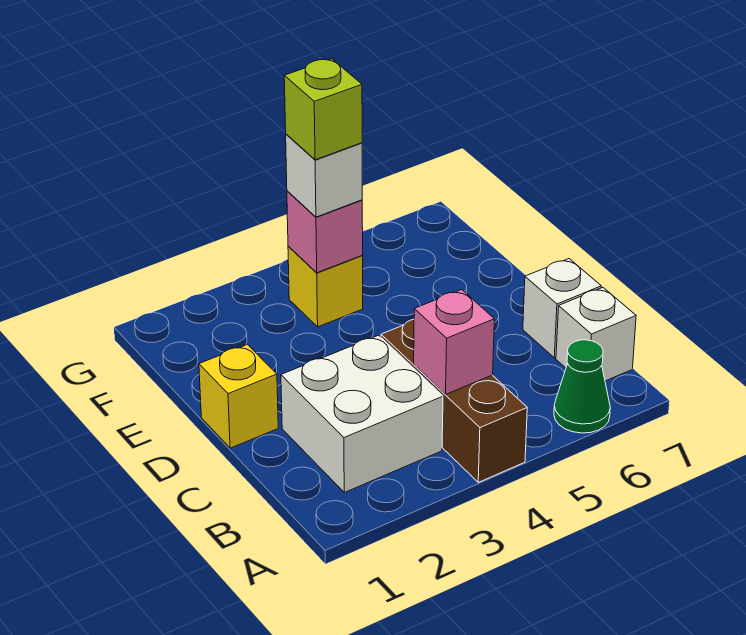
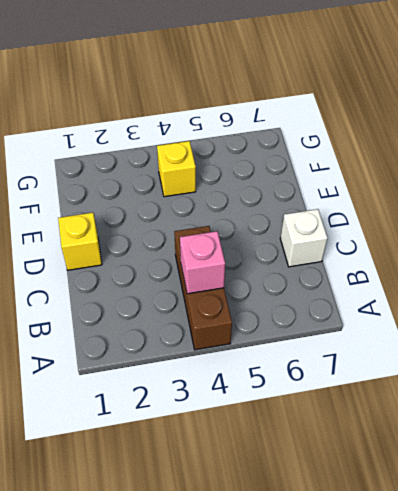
none -> green 1x1 cone [554,340,610,433]
none -> white 2x2 brick [281,335,443,492]

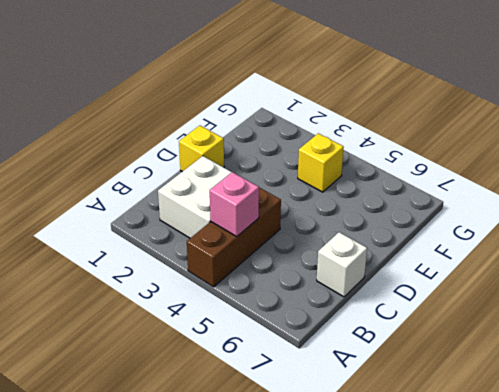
none -> green 1x1 cone [554,340,610,433]
none -> white 1x1 brick [556,288,636,381]

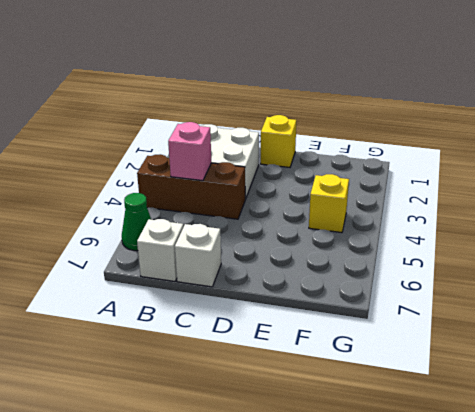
none -> pink 1x1 brick [287,191,363,273]
none -> white 1x1 brick [286,134,362,217]

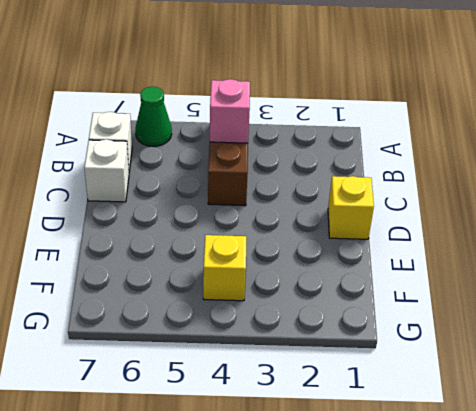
none -> white 2x2 brick [281,335,443,492]
none -> pink 1x1 brick [287,191,363,273]

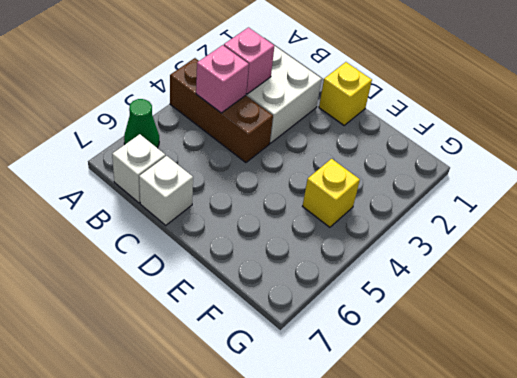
pink 1x1 brick [224,27,274,94] -> pink 1x1 brick moved to [287,191,363,273]
none -> white 1x1 brick [286,134,362,217]
none -> lime 1x1 brick [284,59,362,160]

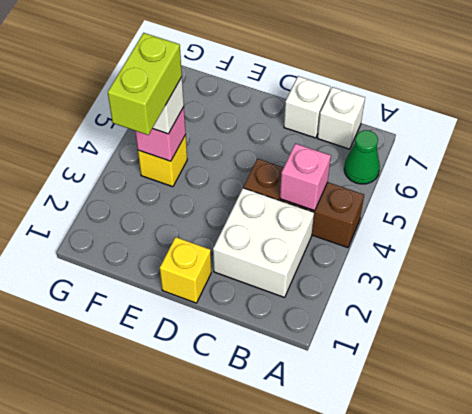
lime 1x2 brick [108,33,182,135] -> lime 1x1 brick [284,59,362,160]

